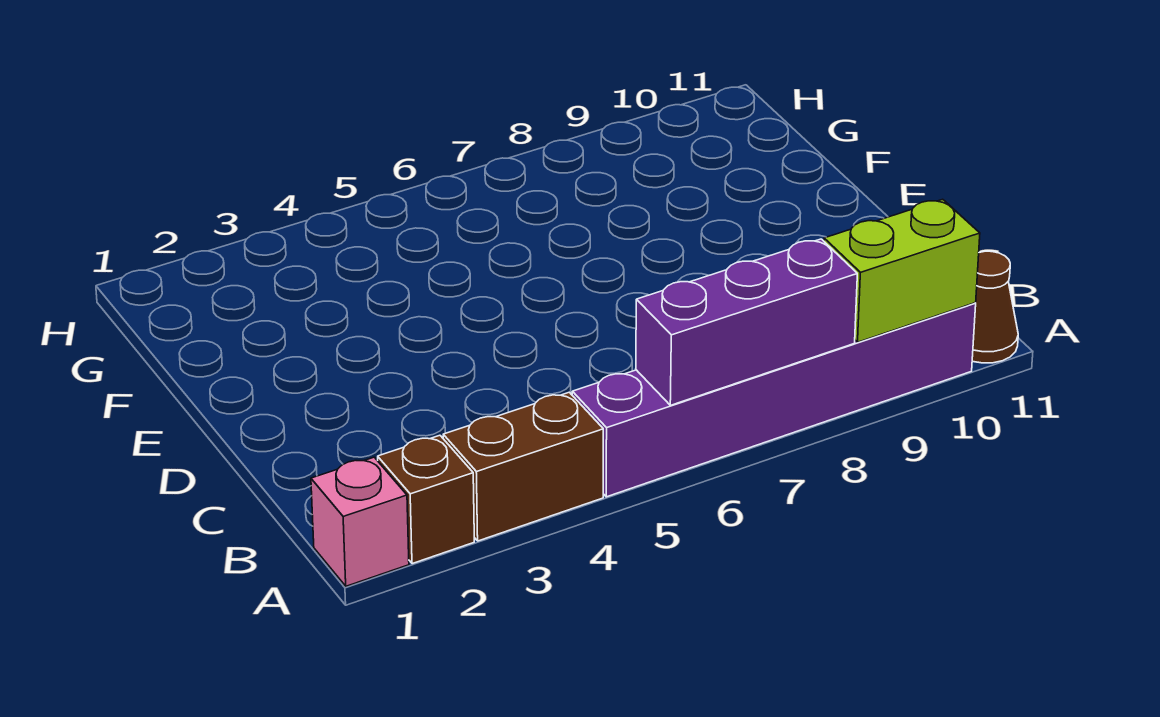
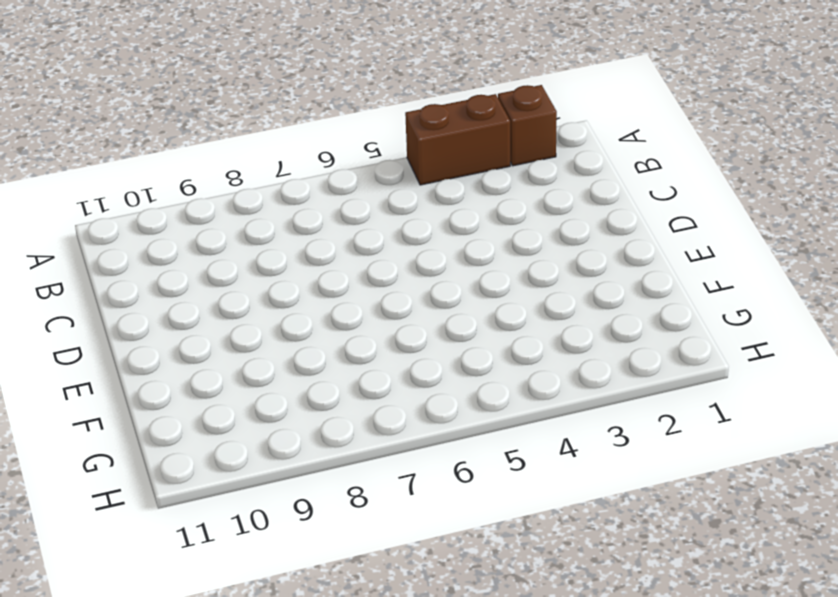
none -> pink 1x1 brick [311,457,409,586]
none -> purple 1x6 brick [572,303,976,497]

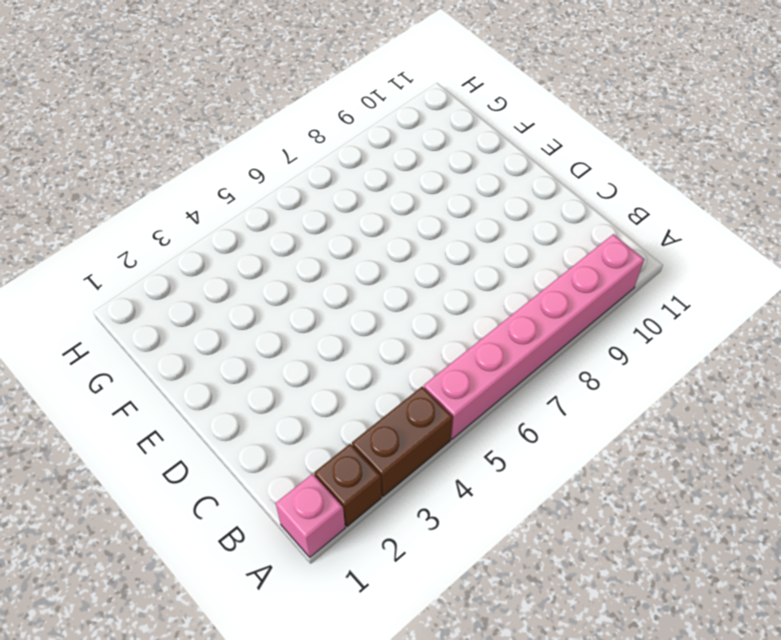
pink 1x6 brick [424,234,644,439] -> purple 1x6 brick [572,303,976,497]
none -> brown 1x1 cone [972,251,1018,363]
none -> purple 1x3 brick [636,239,857,405]

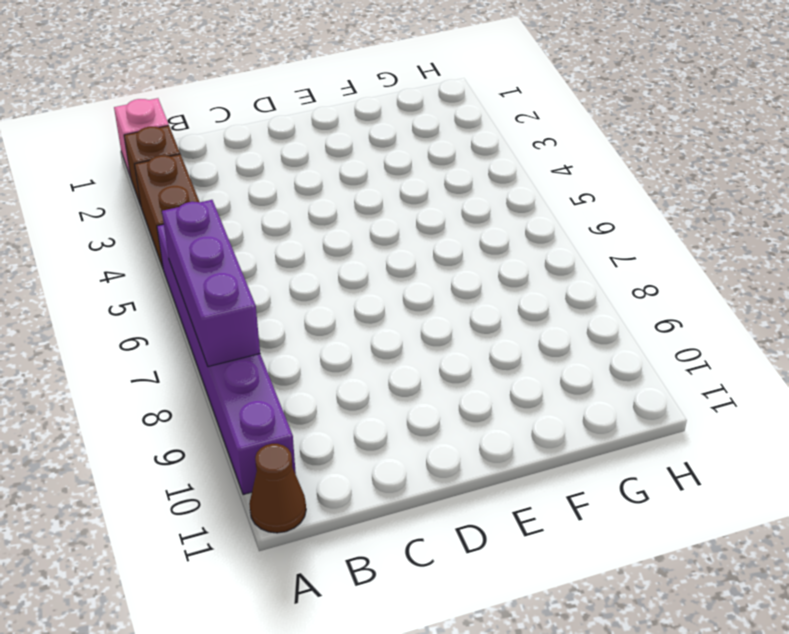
none -> lime 1x2 brick [824,199,980,342]

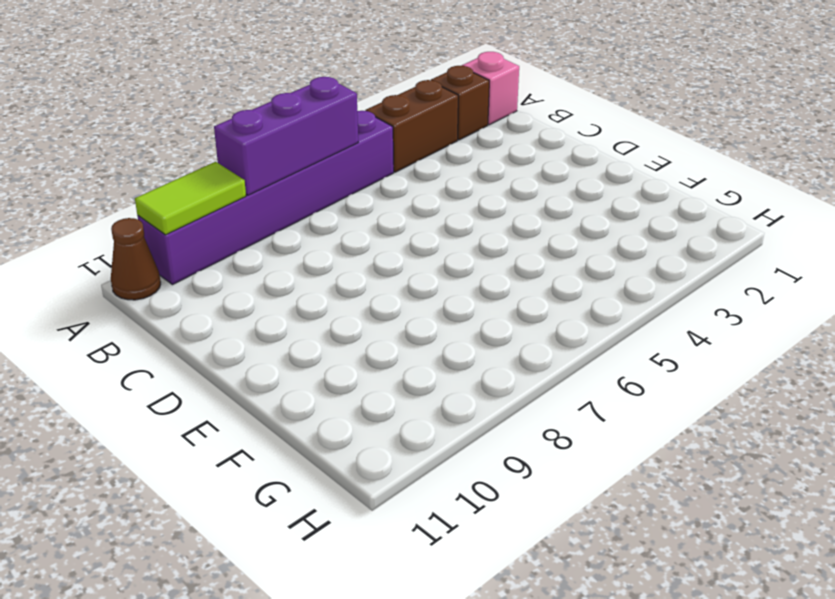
lime 1x2 tile [135,162,246,235] -> lime 1x2 brick [824,199,980,342]

